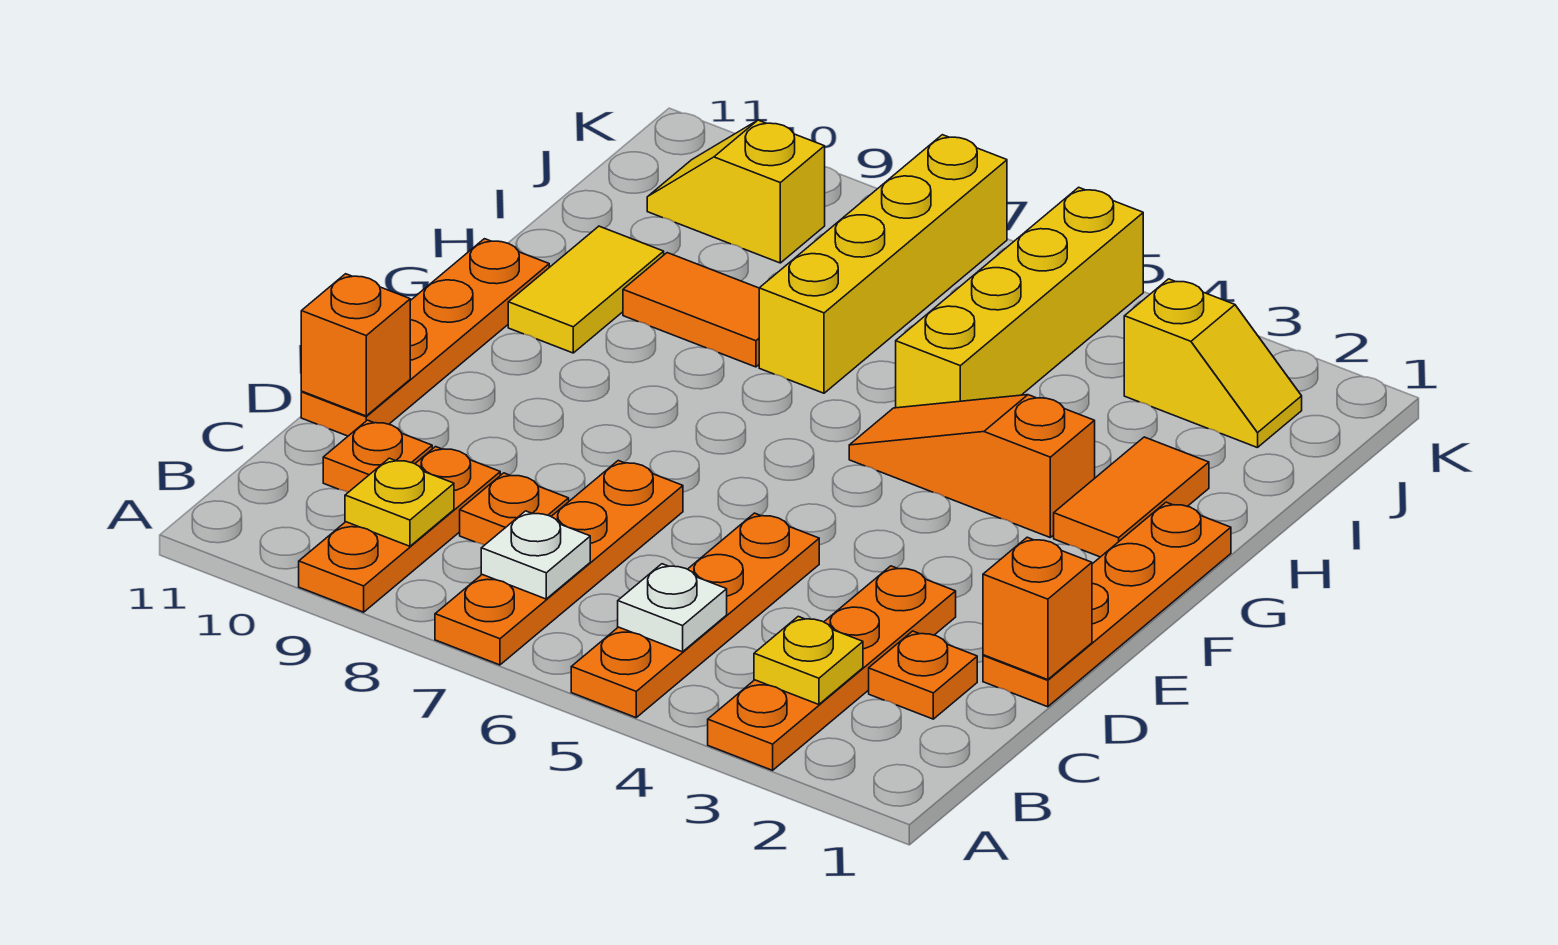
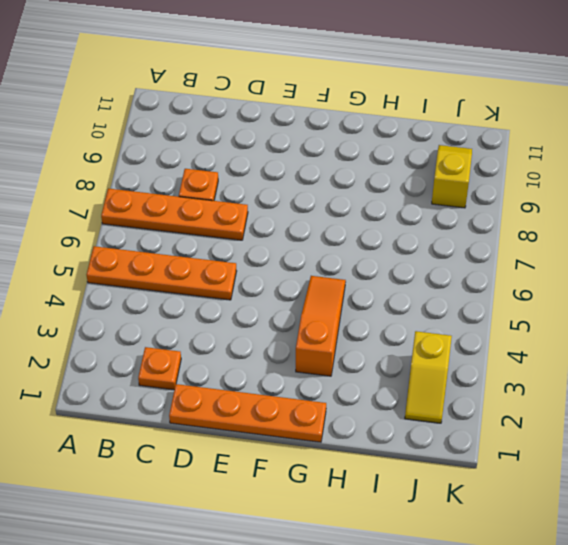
none -> orange 1x4 plate [708,566,956,770]
none -> orange 1x3 plate [299,447,500,612]
none -> orange 1x1 plate [323,420,432,492]

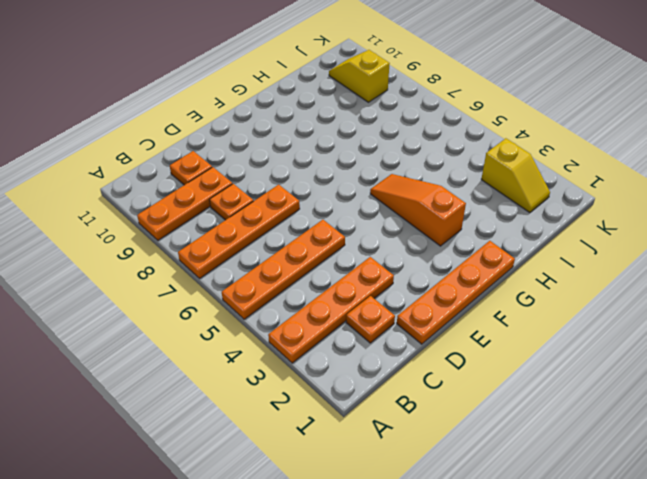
none -> orange 1x4 plate [301,239,549,436]
none -> orange 1x2 tile [1054,437,1209,557]
none -> yellow 1x2 tile [508,226,664,353]

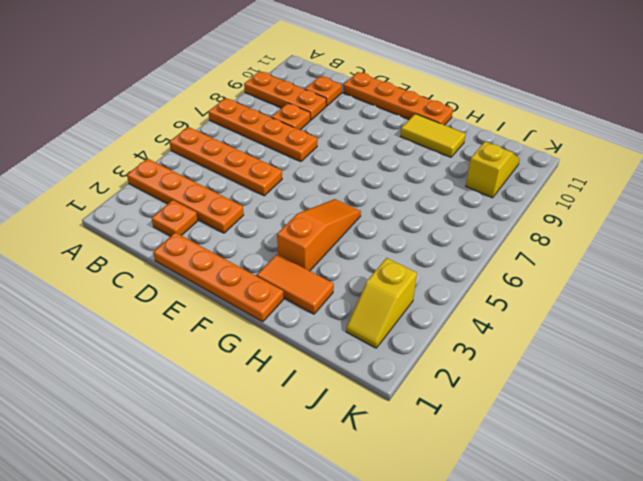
none -> yellow 1x4 brick [896,187,1143,408]
none -> yellow 1x4 brick [759,135,1007,393]
none -> orange 1x2 tile [623,253,759,367]

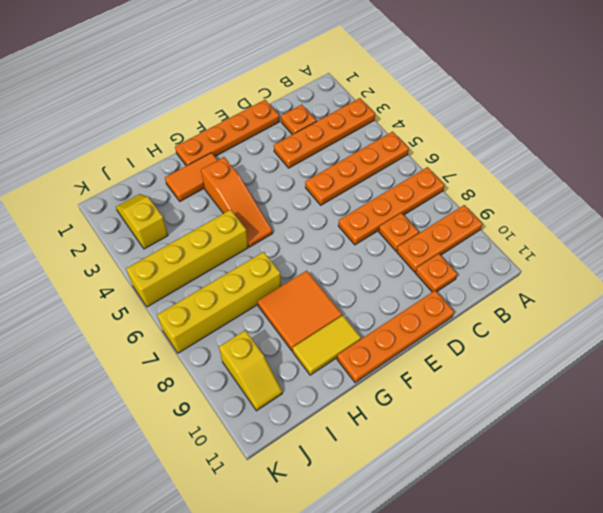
orange 2x2 tile [258,271,342,351] -> orange 1x2 tile [623,253,759,367]
none -> yellow 1x1 plate [754,616,863,704]
none -> white 1x1 plate [618,564,727,652]
none -> white 1x1 plate [481,511,590,599]

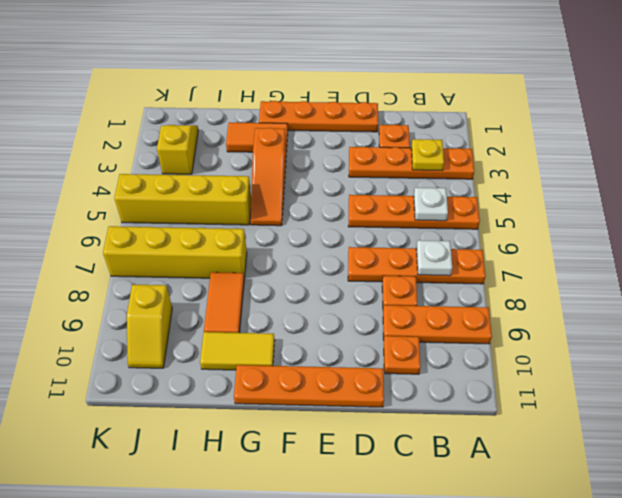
none -> yellow 1x1 plate [345,458,454,546]
none -> orange 1x1 brick [983,537,1092,680]
none -> orange 1x1 brick [301,274,410,416]

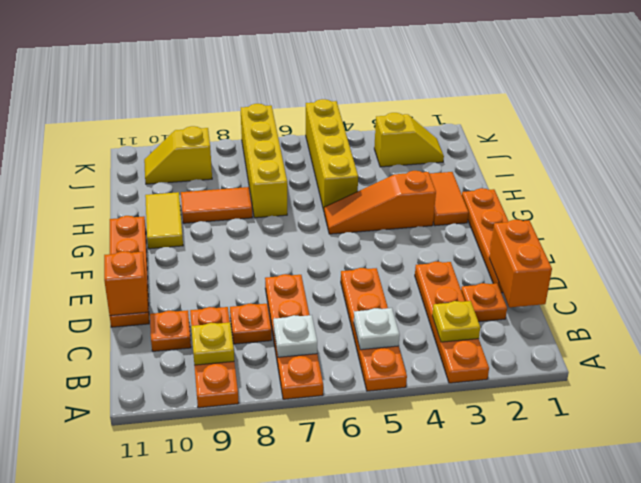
orange 1x2 brick [489,220,552,307] -> orange 1x1 brick [983,537,1092,680]

